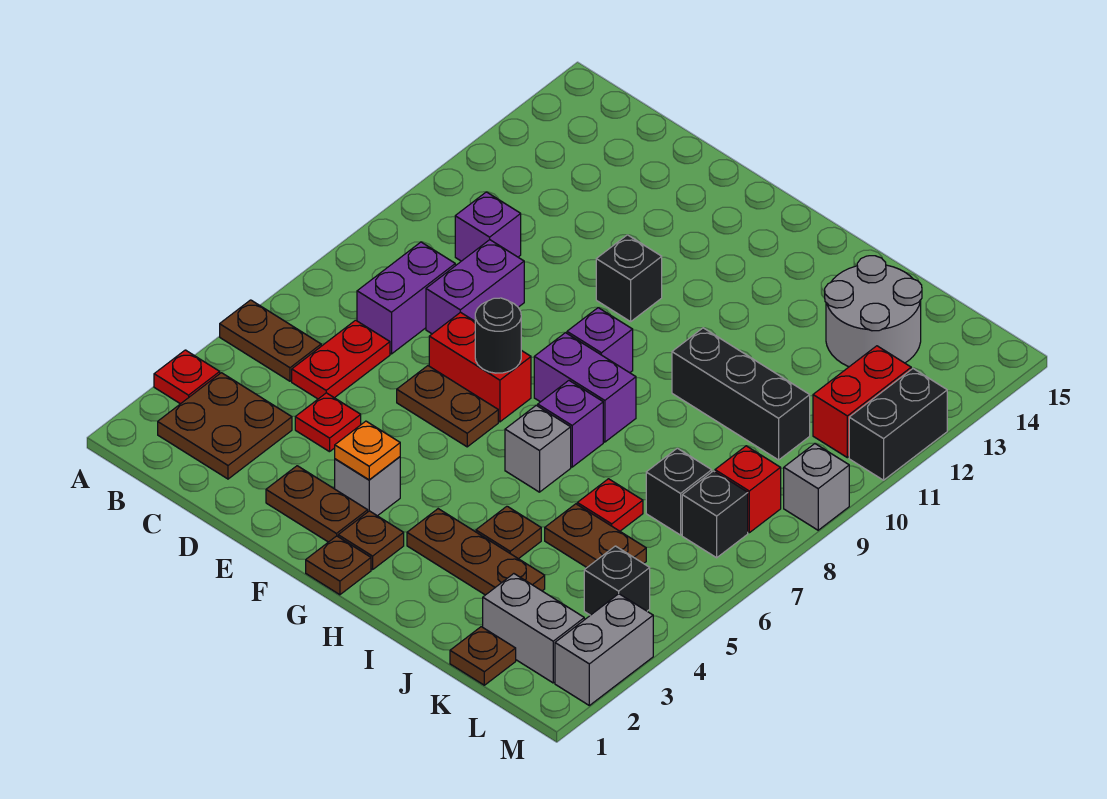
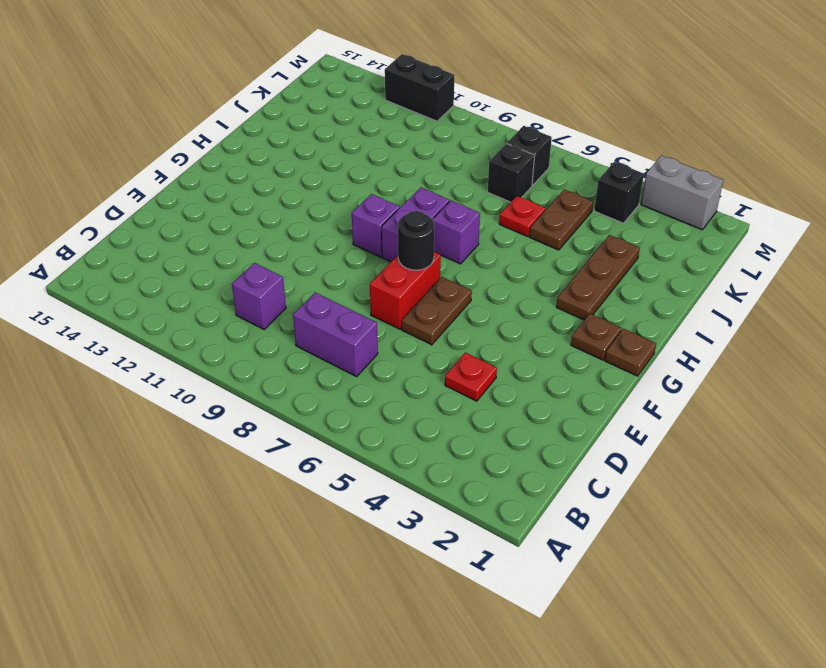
none -> red 1x1 plate [154,350,220,404]
none -> brown 1x2 plate [220,300,321,381]
none -> brown 2x2 plate [158,373,292,479]
none -> red 1x2 plate [292,320,390,399]

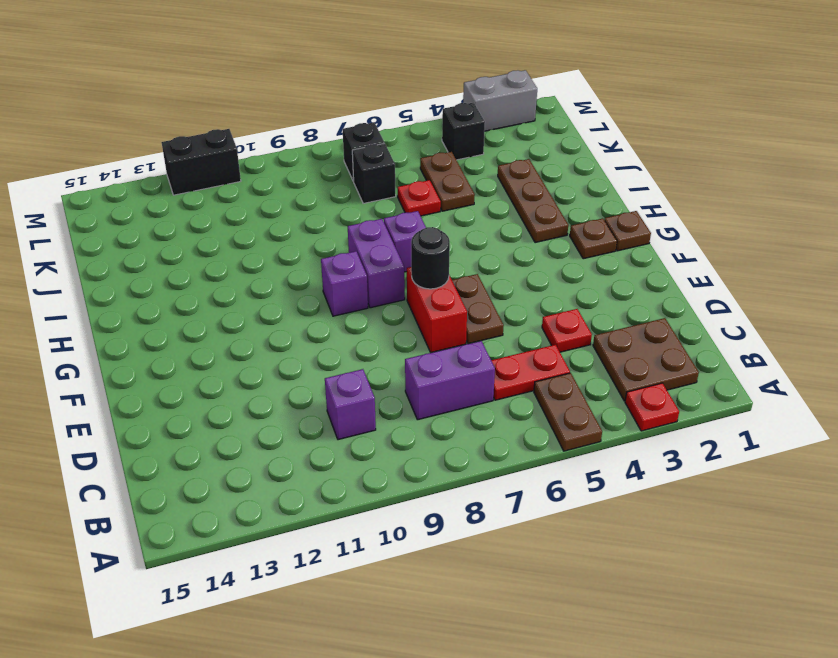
none -> purple 1x2 brick [426,240,524,334]
none -> brown 1x2 plate [266,466,368,542]
none -> grey 1x1 brick [335,457,400,516]
none -> black 1x1 brick [596,235,662,322]

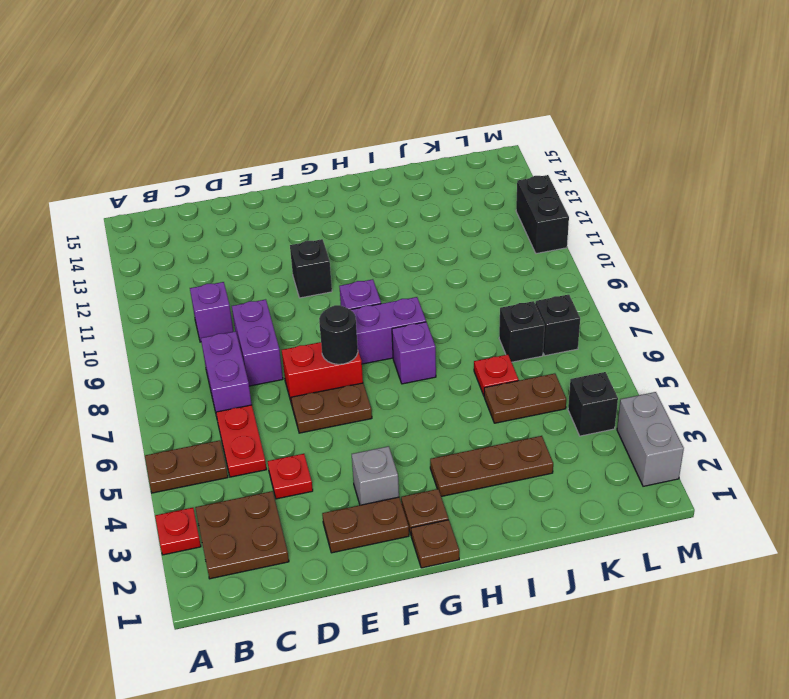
none -> grey 1x1 brick [505,405,571,492]
none -> brown 1x1 plate [476,506,541,559]
none -> black 1x3 brick [672,328,810,460]
none -> grey 2x2 round brick [825,256,922,367]

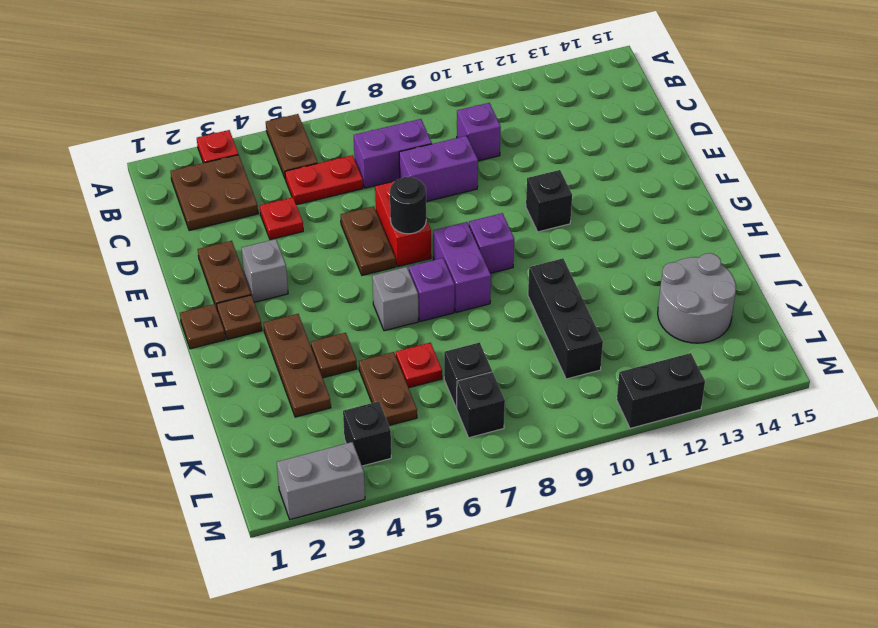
none -> brown 1x1 plate [450,627,516,685]
none -> grey 1x2 brick [483,574,584,683]
none -> red 1x1 brick [715,446,781,533]
none -> red 1x2 brick [813,346,911,458]

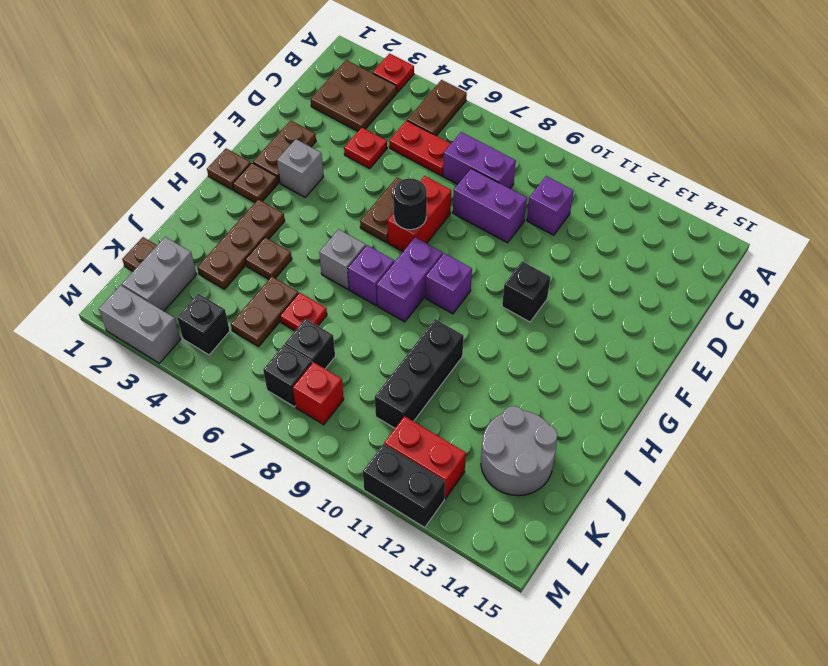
none -> grey 1x1 brick [784,444,849,530]
none -> orange 1x1 plate [335,421,400,480]

